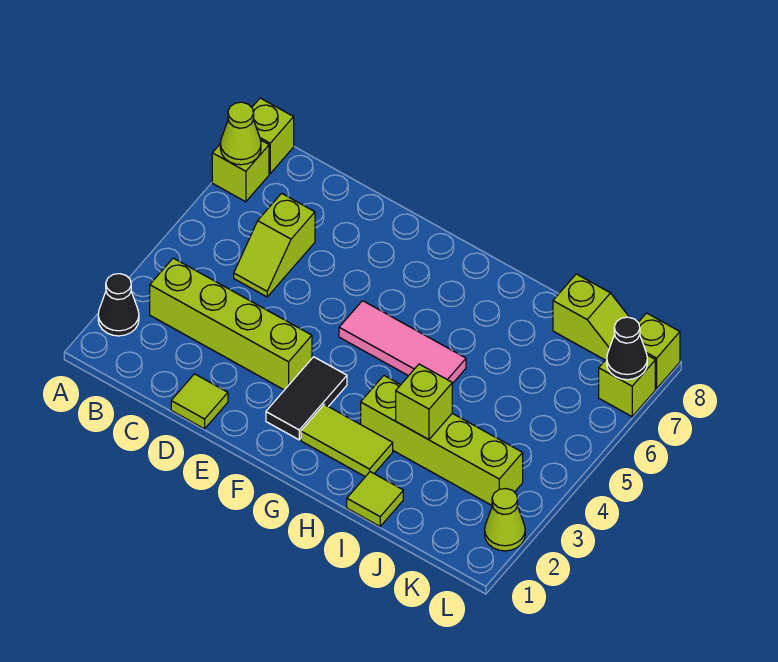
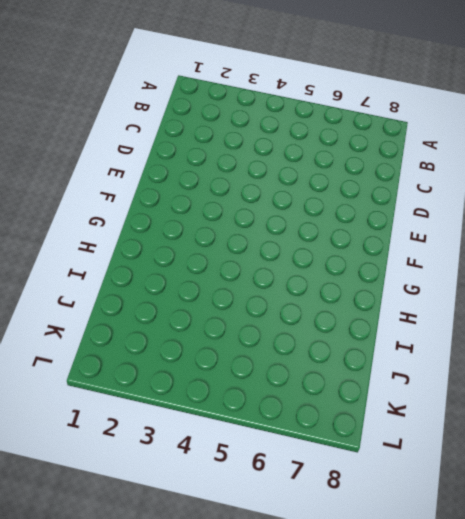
none -> black 1x1 cone [98,274,139,336]
none -> lime 1x1 brick [212,140,269,202]
none -> lime 1x1 brick [252,98,294,173]

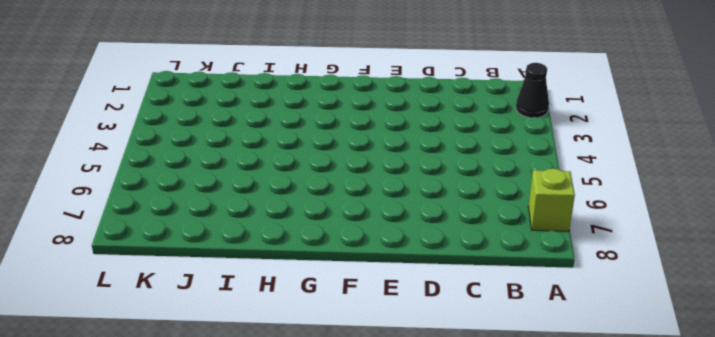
none -> lime 1x1 brick [252,98,294,173]
none -> lime 1x4 brick [150,258,312,390]
none -> lime 1x2 slope [234,193,315,297]

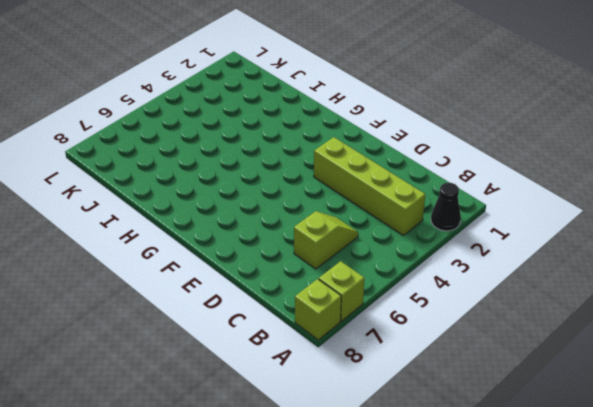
none -> lime 1x1 tile [171,374,228,429]
none -> black 1x2 tile [266,357,347,440]
none -> pink 1x3 tile [339,301,466,384]

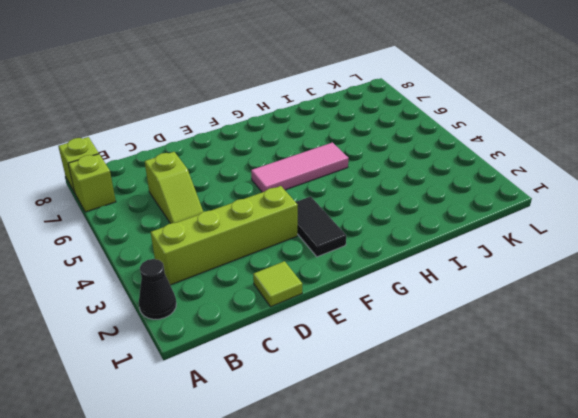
none -> lime 1x2 tile [301,404,393,477]
none -> lime 1x4 brick [361,376,523,505]
none -> lime 1x1 tile [347,472,403,526]

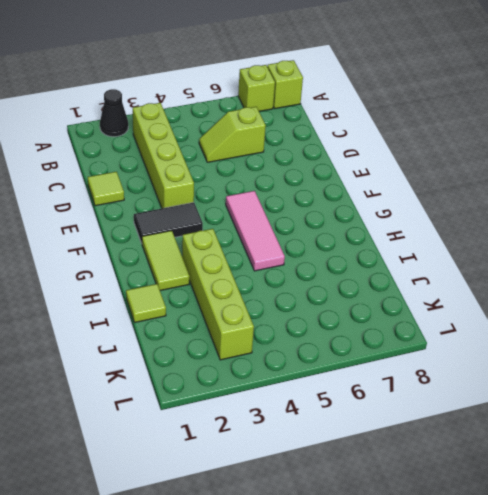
none -> lime 1x2 slope [553,274,629,360]
none -> lime 1x1 cone [485,489,525,551]
none -> lime 1x1 brick [599,355,655,417]

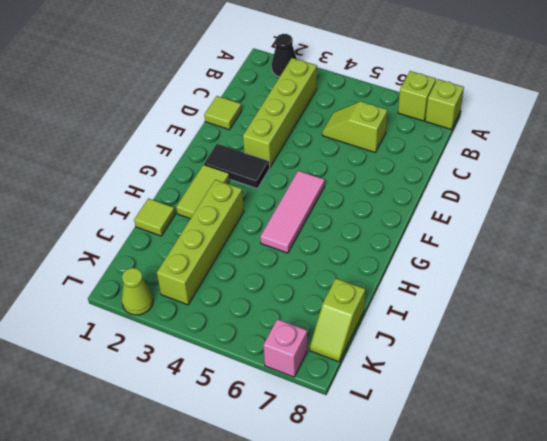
pink 1x1 brick [263,319,307,377] -> lime 1x1 brick [599,355,655,417]
none -> lime 1x1 brick [638,313,680,389]
none -> lime 1x1 cone [220,102,261,165]
none -> lime 1x1 brick [396,364,452,440]

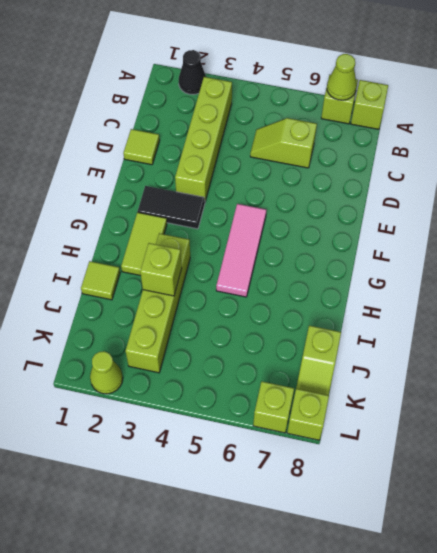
none -> black 1x1 cone [607,317,647,380]

